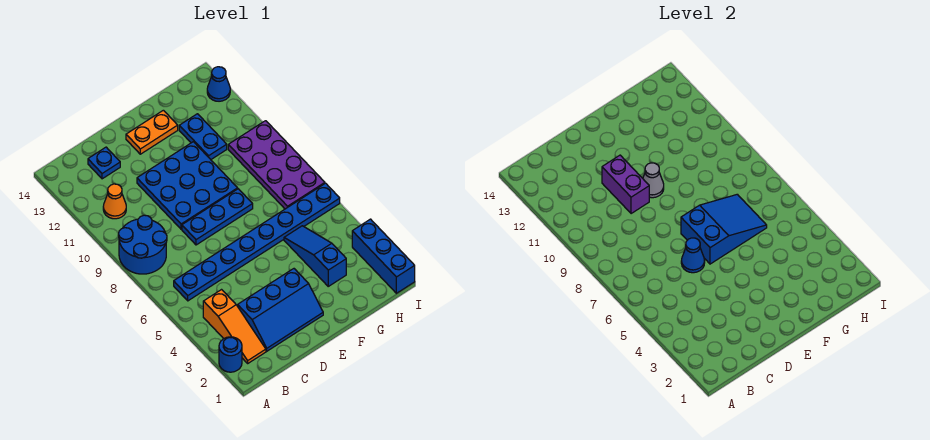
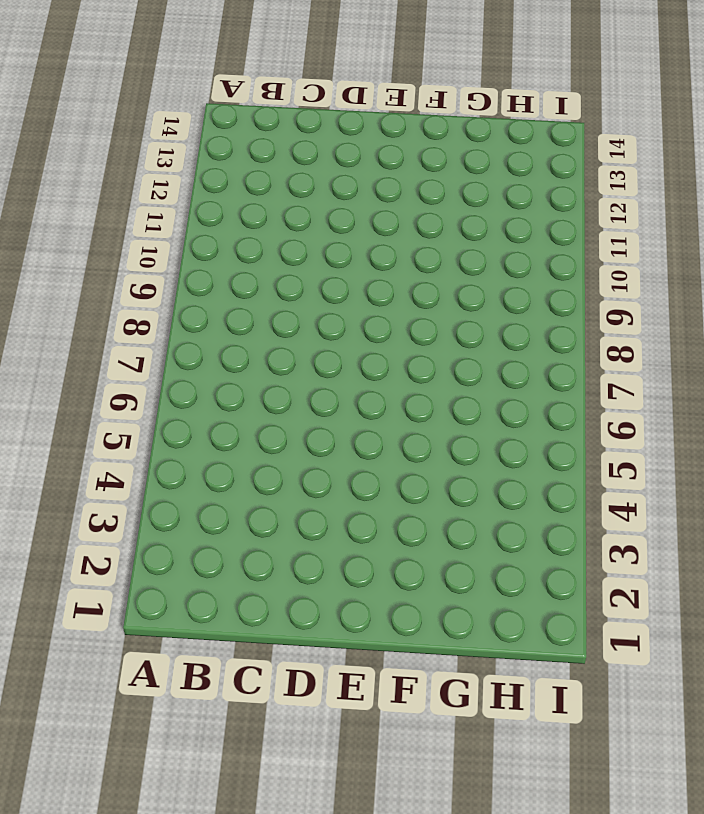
none -> blue 1x1 round brick [219,337,242,372]
none -> blue 2x2 round brick [119,215,167,274]
none -> orange 1x3 slope [203,290,266,363]

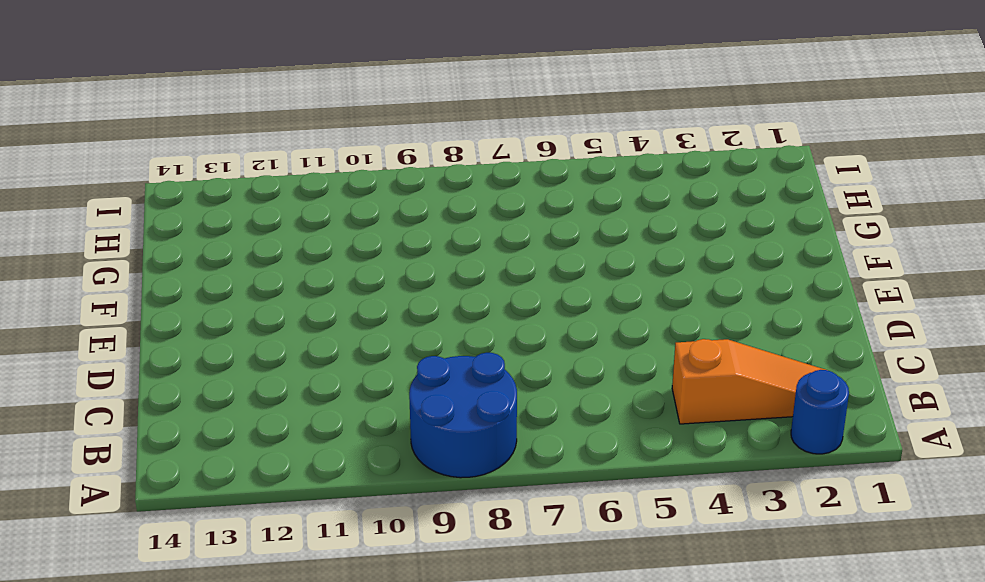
none -> blue 1x8 plate [174,183,340,301]
none -> orange 1x1 cone [103,184,126,219]
none -> blue 2x3 slope [238,269,323,351]

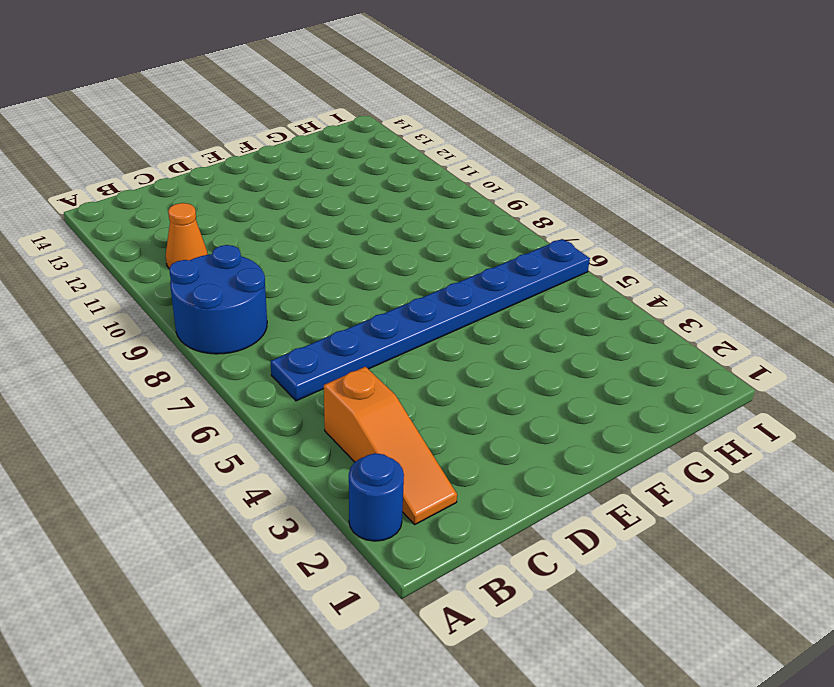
none -> blue 2x3 slope [238,269,323,351]
none -> blue 1x1 plate [88,147,120,179]
none -> blue 1x3 plate [182,189,253,245]

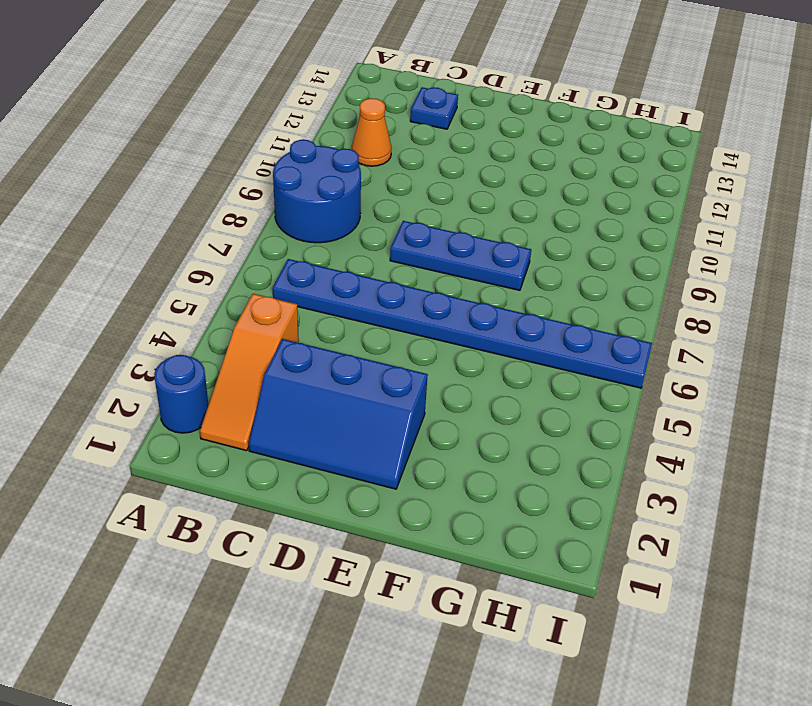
none -> blue 3x3 plate [137,142,238,229]
none -> orange 1x2 plate [126,110,178,154]
none -> blue 1x3 slope [284,226,346,286]

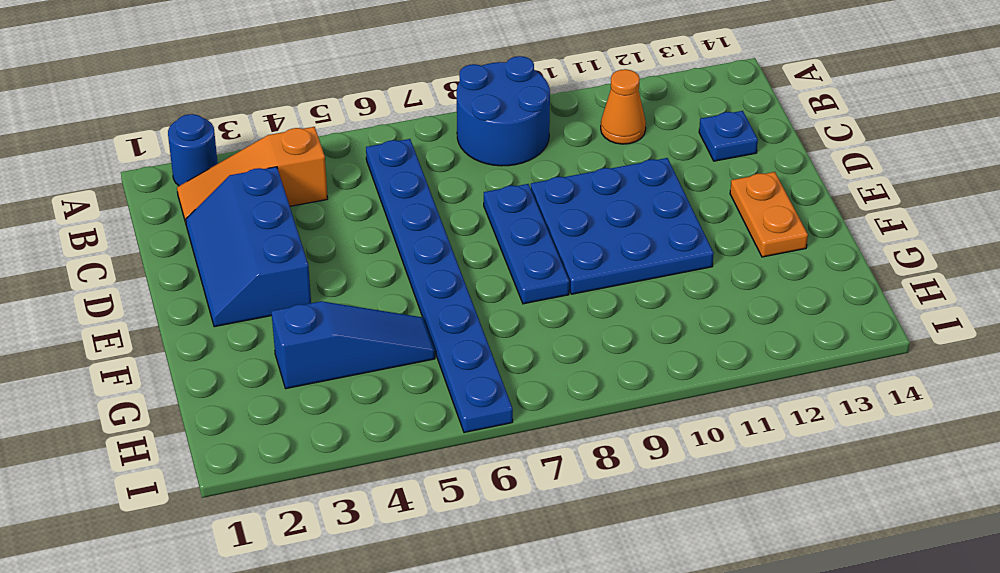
none -> blue 1x2 plate [179,114,227,159]
none -> purple 2x4 plate [228,121,325,209]
none -> blue 1x3 brick [352,219,415,293]

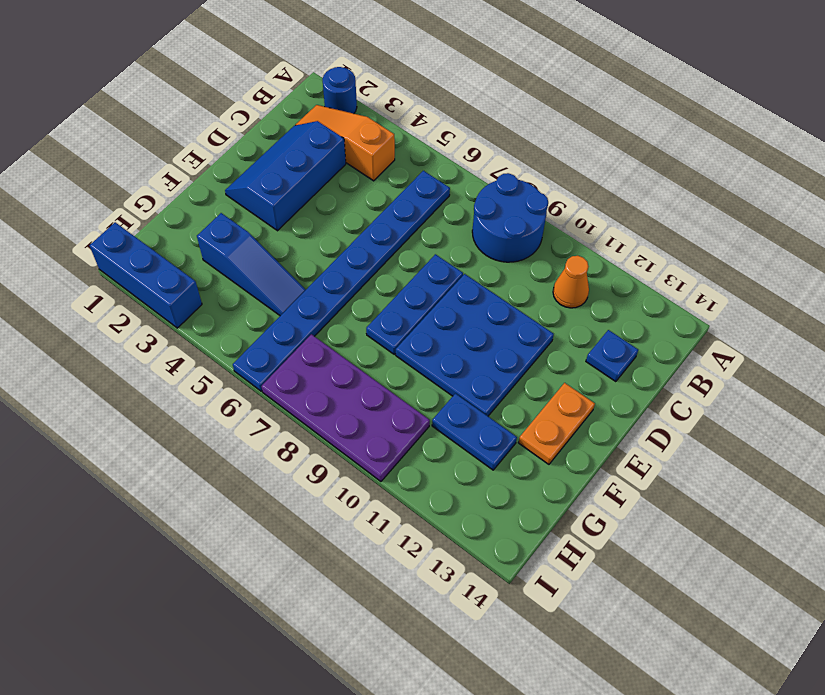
none -> blue 1x1 cone [207,67,230,101]
none -> blue 1x1 cone [681,238,705,273]
none -> purple 1x2 brick [602,155,649,214]

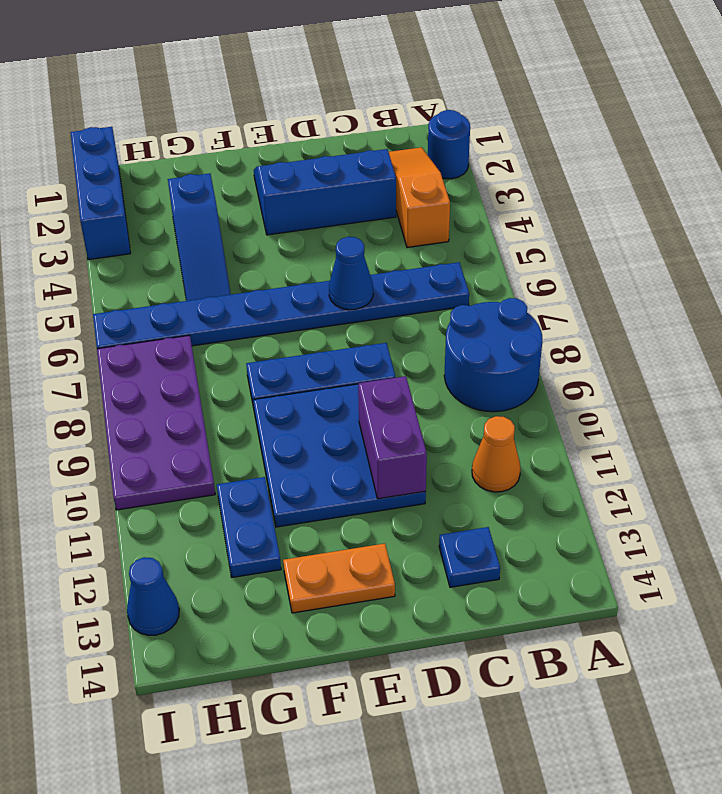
none -> blue 2x3 slope [681,194,767,264]
none -> grey 1x1 cone [643,163,664,198]

